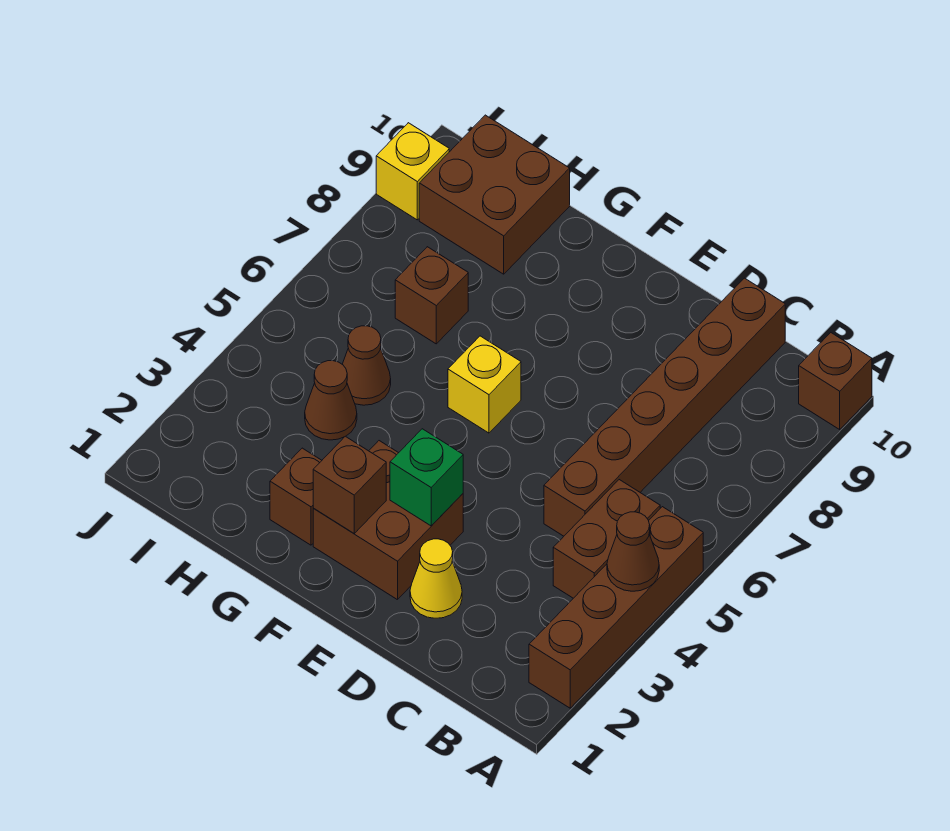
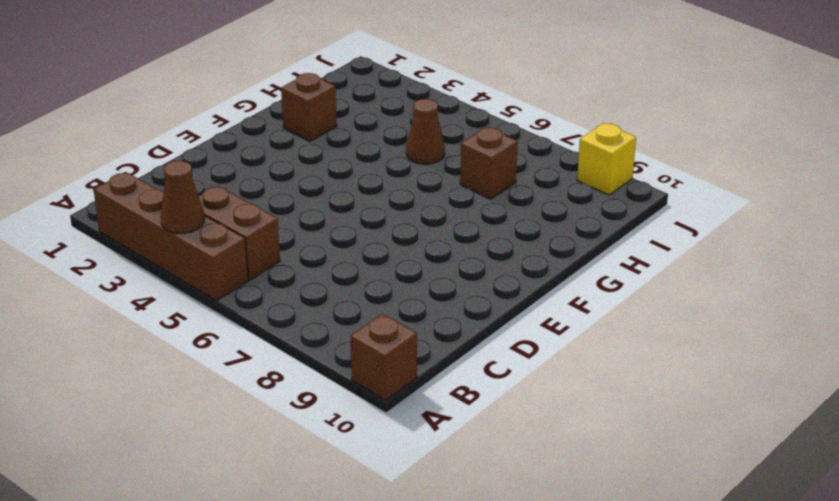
none -> brown 1x6 brick [544,278,785,536]
none -> yellow 1x1 cone [410,539,462,618]
none -> brown 2x2 brick [313,441,463,600]

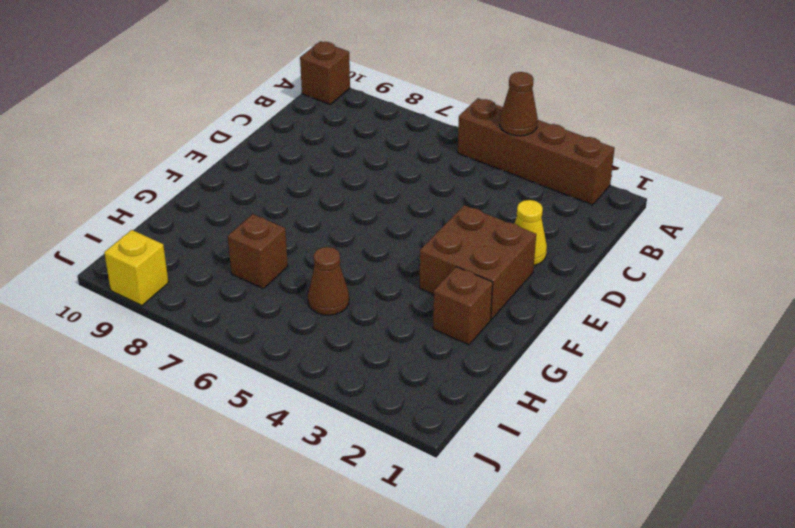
none -> brown 1x2 brick [553,480,660,598]
none -> brown 1x6 brick [544,278,785,536]
none -> yellow 1x1 brick [448,336,521,433]

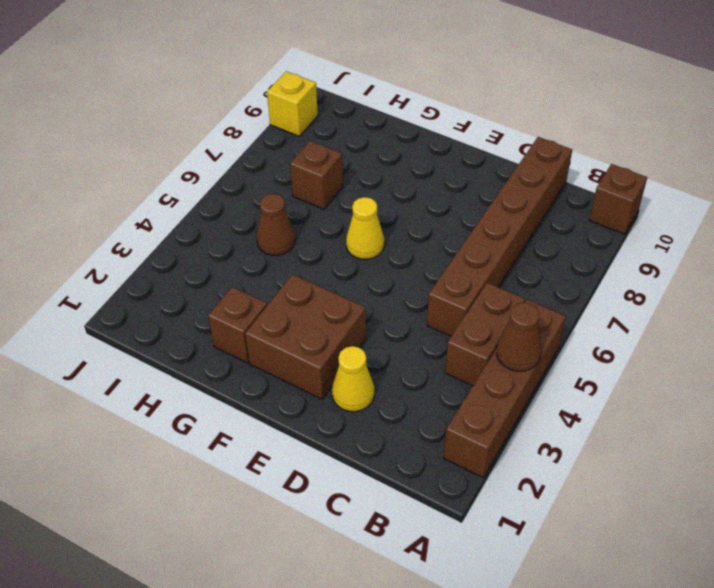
yellow 1x1 cone [346,197,384,259] -> yellow 1x1 brick [448,336,521,433]
none -> brown 1x1 cone [305,361,357,440]
none -> brown 2x2 brick [419,115,570,274]
none -> green 1x1 brick [390,429,463,526]

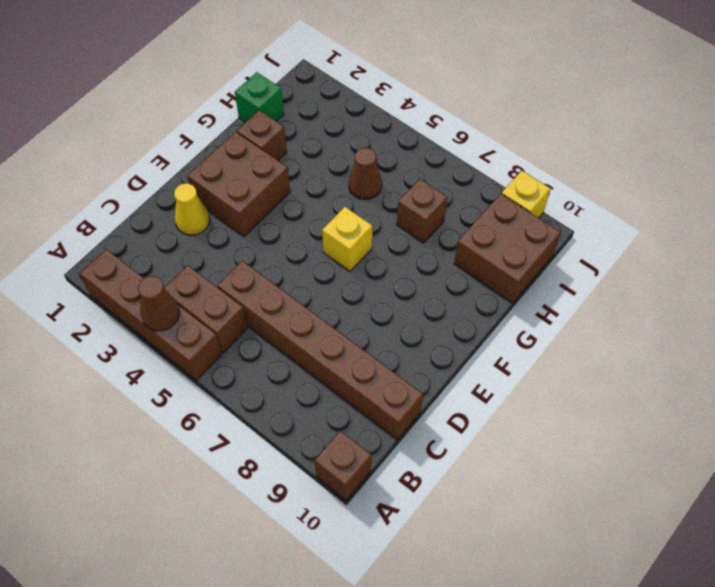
green 1x1 brick [235,72,284,122] -> green 1x1 brick moved to [390,429,463,526]
none -> brown 1x1 cone [305,361,357,440]
none -> brown 1x1 brick [313,436,386,533]

